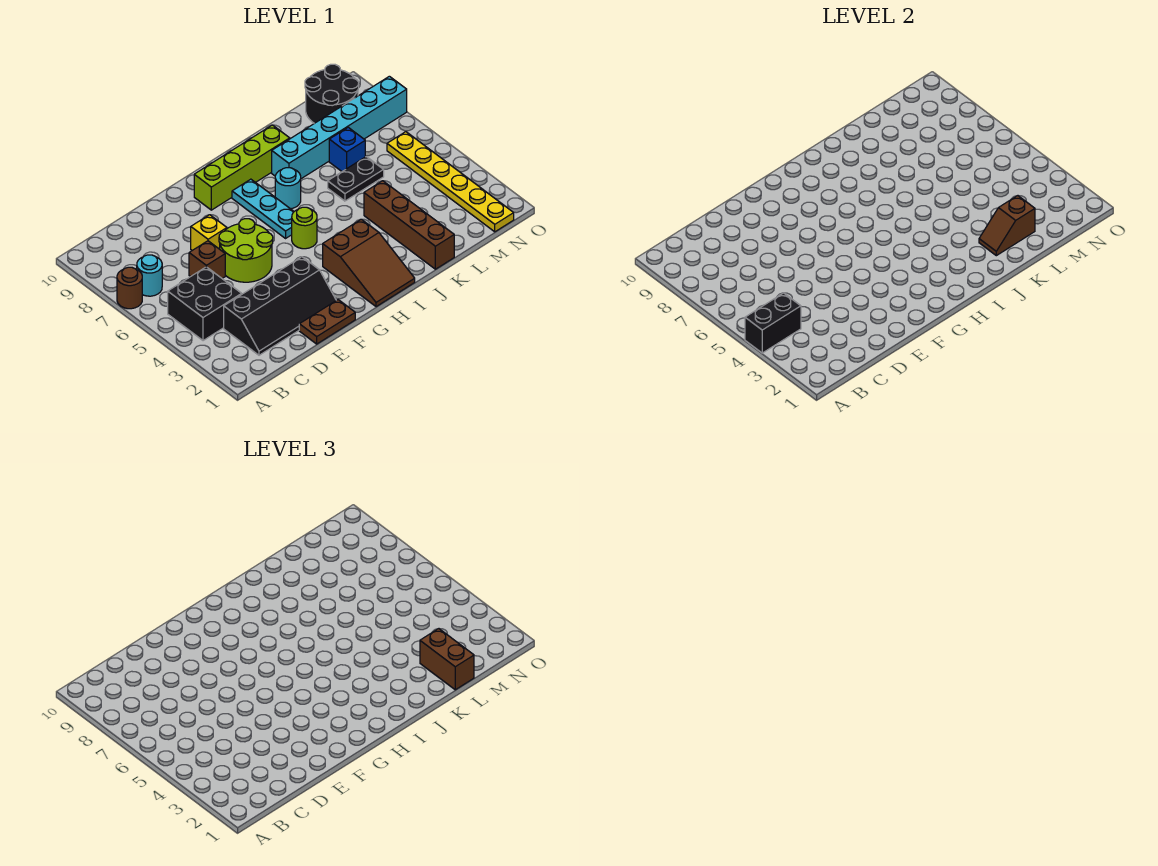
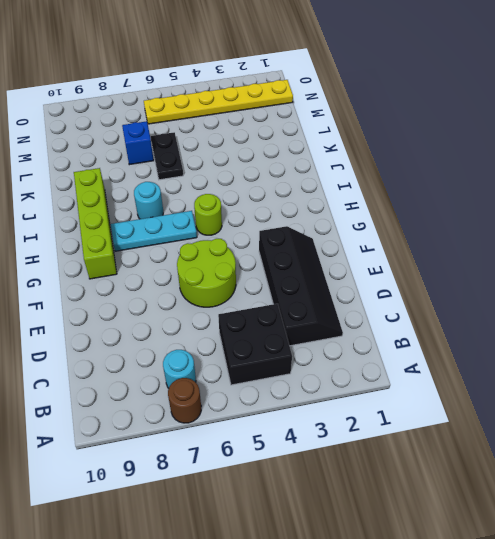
none -> brown 1x1 brick [189,241,225,278]
none -> brown 1x2 plate [299,300,355,344]
none -> yellow 1x1 brick [191,215,227,250]

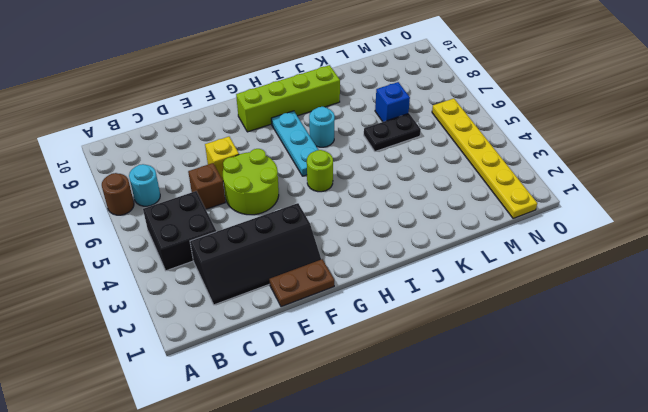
none -> brown 2x3 slope [323,219,415,307]
none -> cyan 1x6 brick [272,76,407,179]
none -> brown 1x4 brick [364,181,454,269]

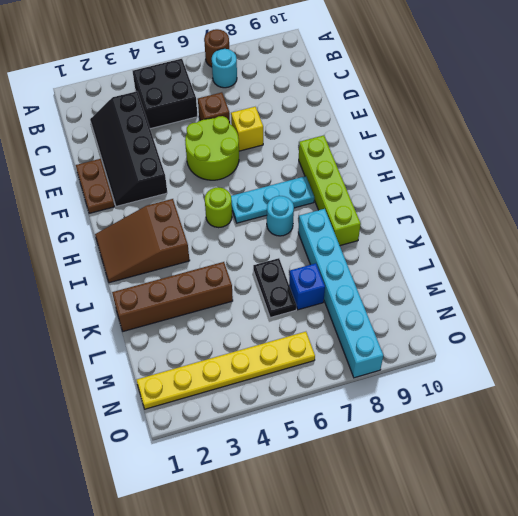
none -> black 2x2 round brick [305,64,359,123]
none -> black 1x2 brick [745,293,801,353]
none -> brown 1x2 slope [979,196,1035,256]

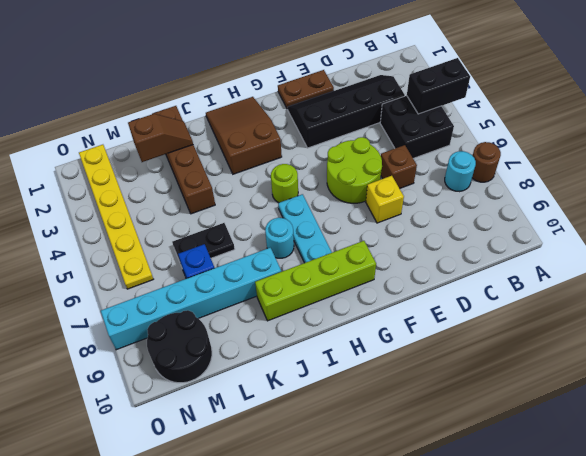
none -> brown 1x2 brick [420,629,474,690]

